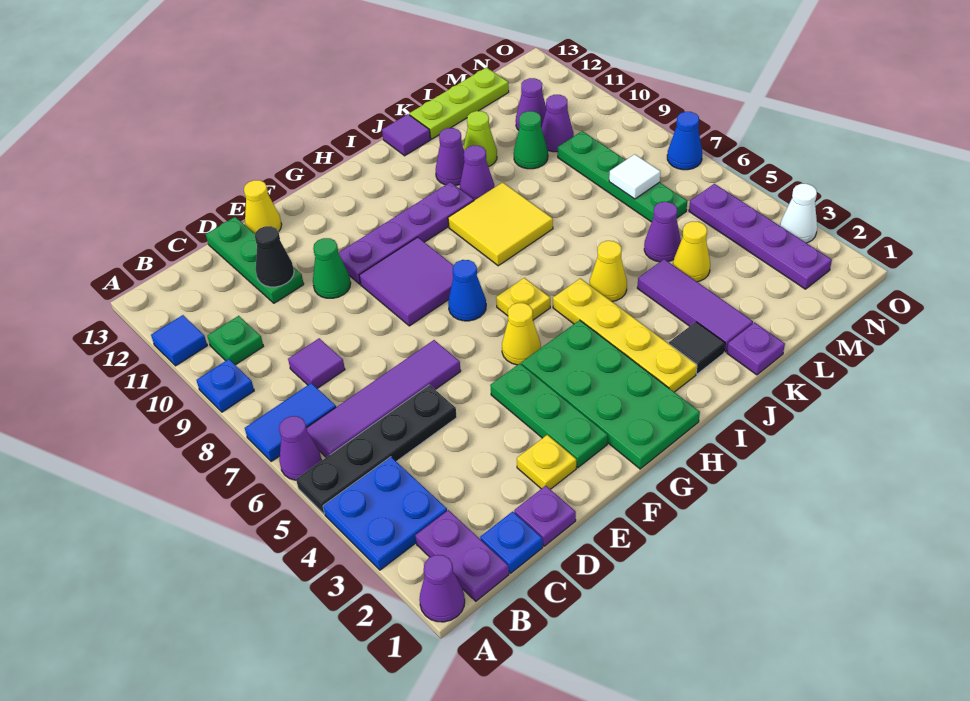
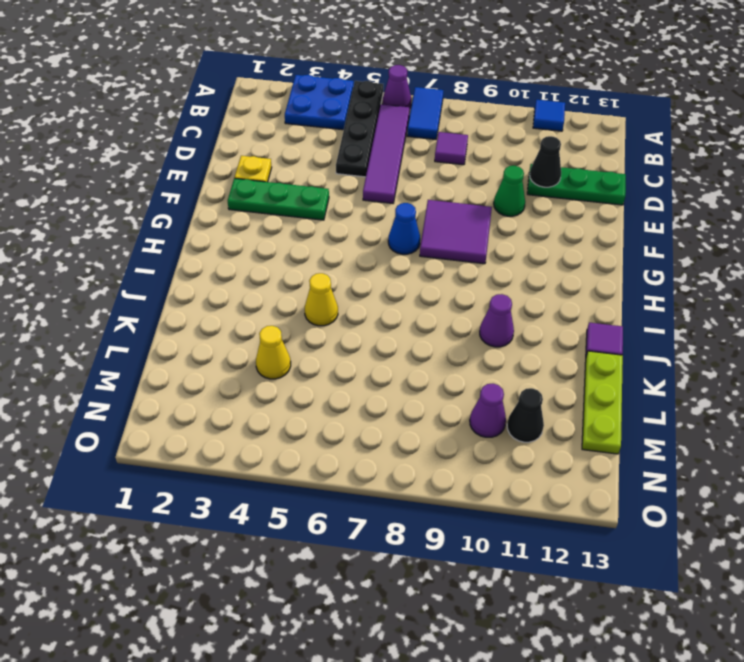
black 1x1 cone [507,388,544,442] -> purple 1x1 cone [516,78,546,130]
none -> purple 1x1 cone [419,555,465,622]
none -> blue 1x1 plate [196,359,254,412]
none -> purple 1x2 plate [415,510,509,601]
none -> green 1x1 plate [207,316,264,365]

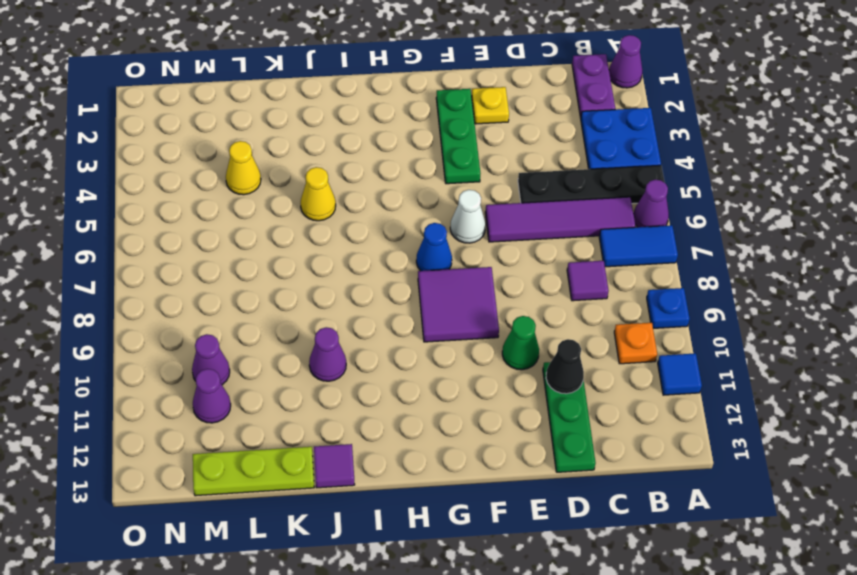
orange 1x1 plate [614,323,657,364] -> green 1x1 plate [207,316,264,365]
white 1x1 cone [450,190,486,243] -> white 1x1 cone moved to [780,184,817,243]
none -> blue 1x1 plate [480,512,543,573]
none -> purple 1x1 plate [514,486,576,546]
none -> yellow 1x1 cone [244,180,282,233]
none -> purple 1x4 plate [339,182,474,284]

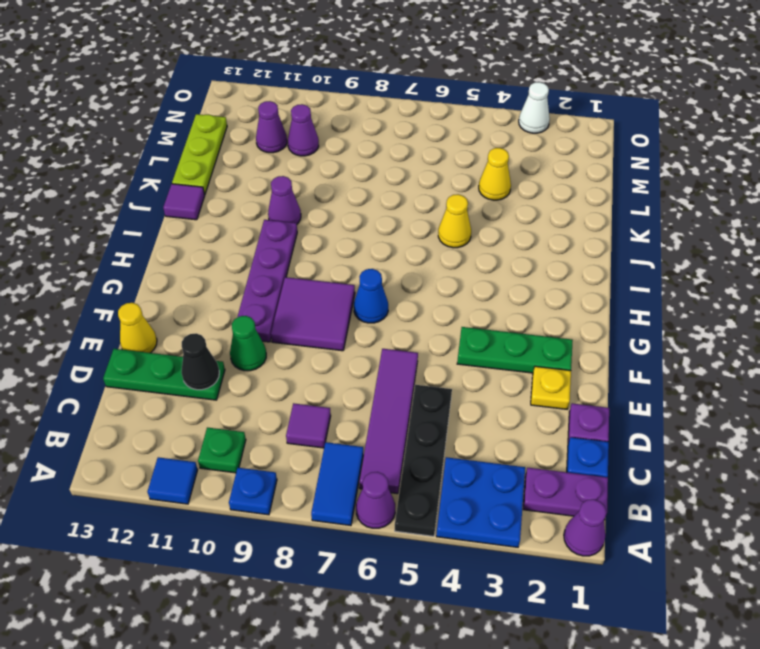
none -> green 2x4 plate [521,320,700,469]
none -> yellow 1x1 cone [502,303,541,365]
none -> yellow 1x1 plate [496,278,550,320]
none -> yellow 1x4 plate [553,278,697,392]

